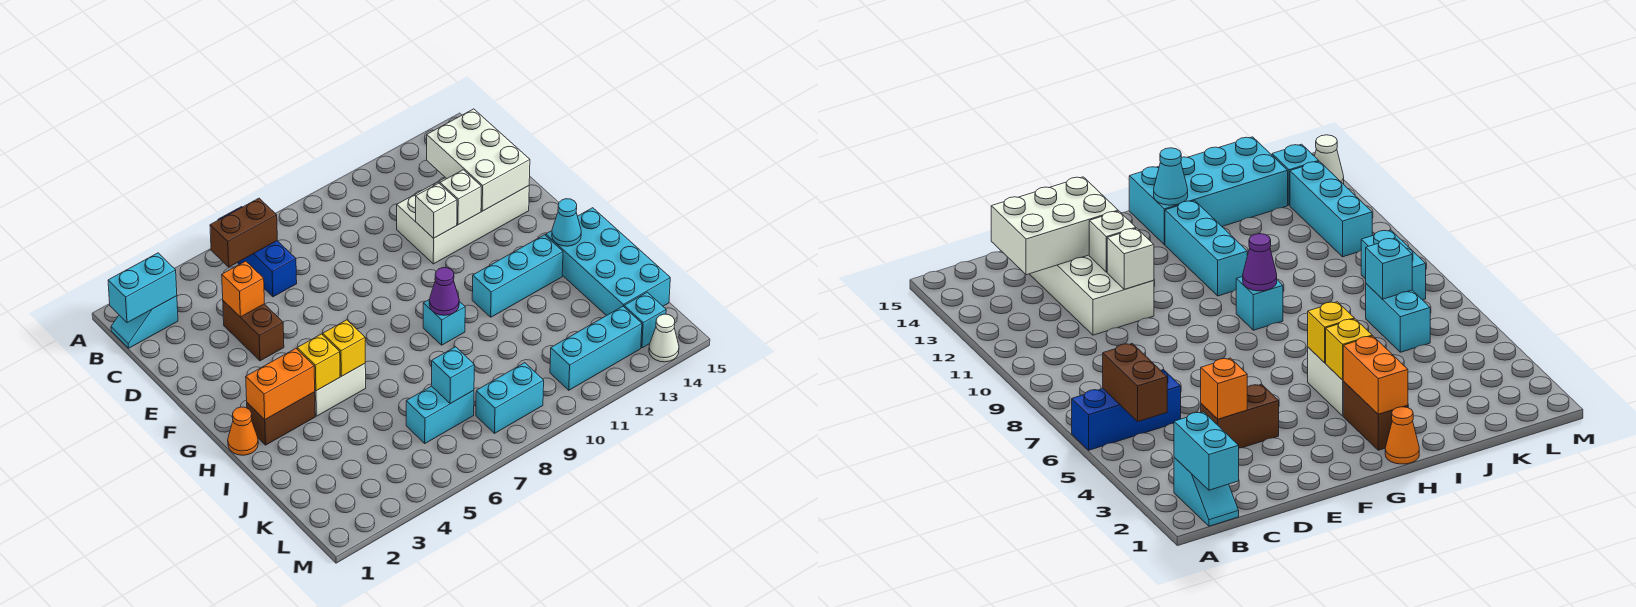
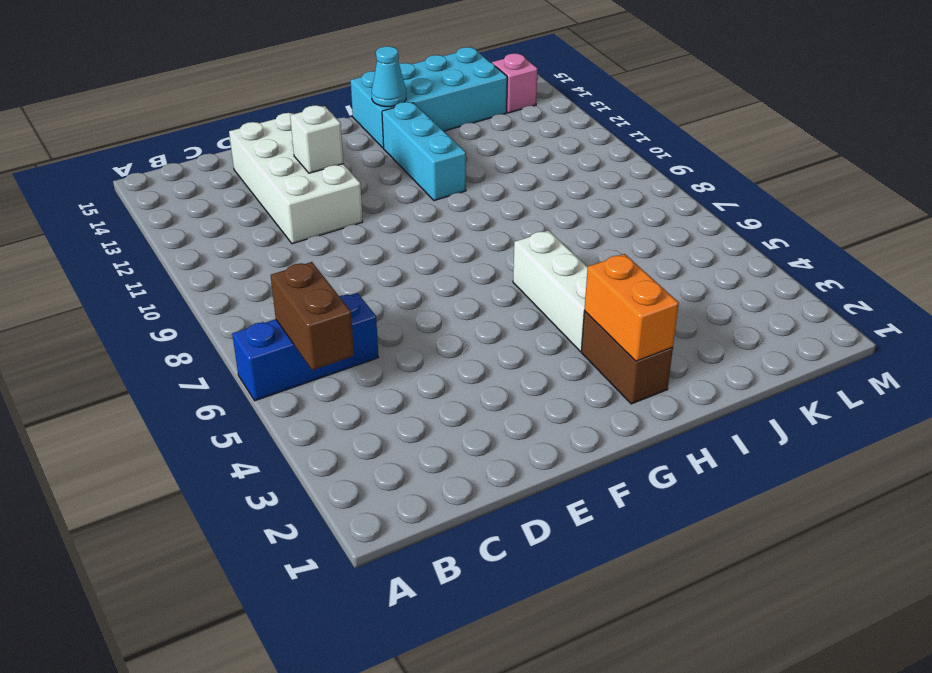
white 1x3 brick [513,231,588,351] -> white 1x2 brick [315,364,366,416]
pink 1x1 brick [492,53,538,113] -> cyan 1x1 brick [624,292,666,348]
none -> cyan 1x2 slope [111,296,178,348]
none -> brown 1x2 brick [223,301,284,361]
none -> orange 1x1 cone [228,407,258,455]

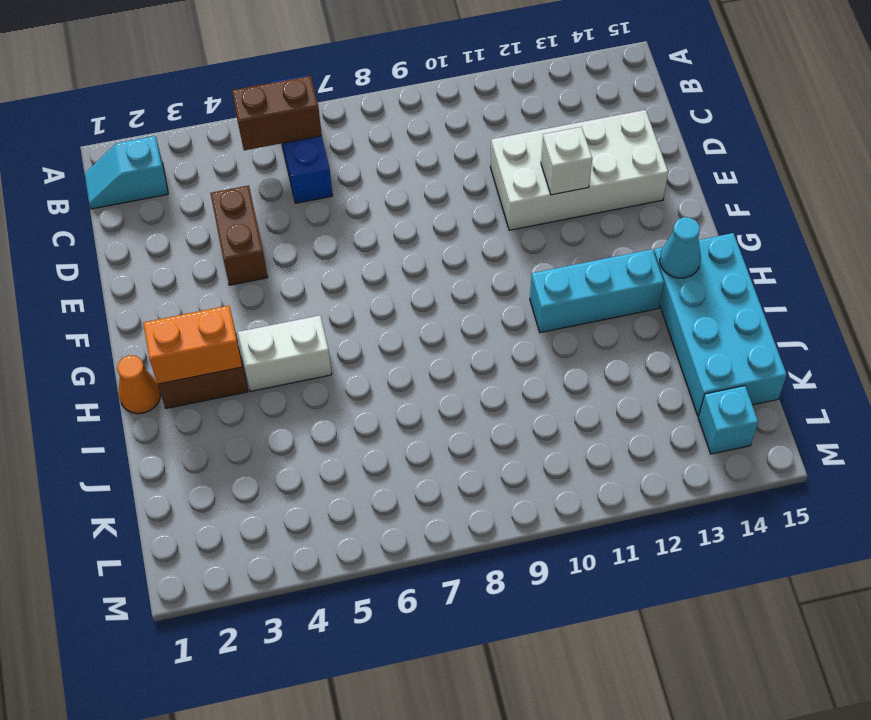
none -> cyan 1x1 brick [423,299,465,345]
none -> cyan 1x2 brick [406,386,474,443]
none -> cyan 1x2 brick [476,363,544,433]

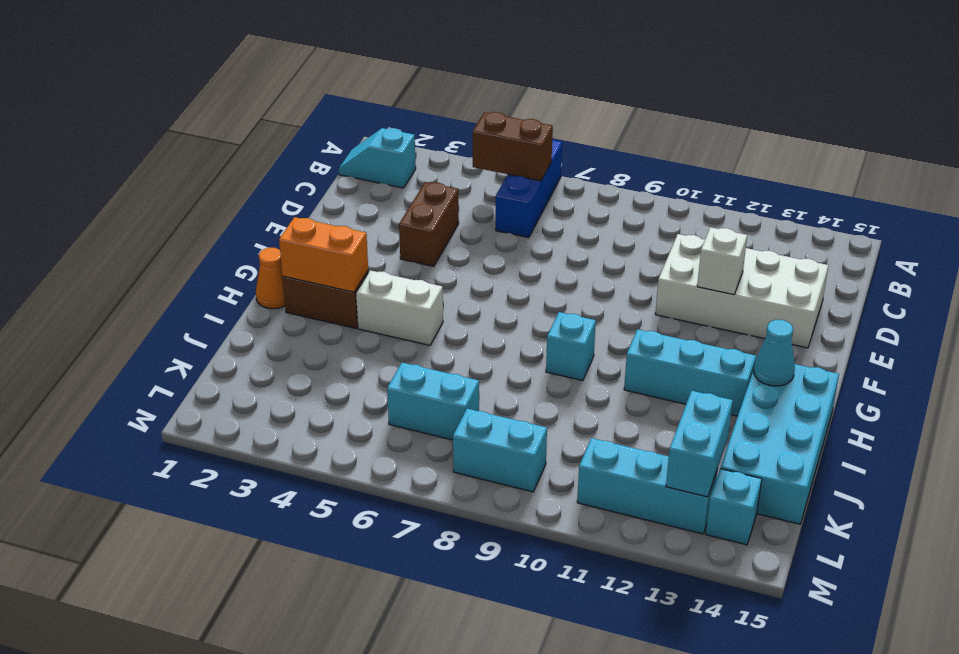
cyan 1x2 brick [666,391,733,497] -> cyan 1x2 brick turned to [108,253,177,323]
none -> white 1x1 cone [649,314,679,362]
none -> white 2x3 brick [427,109,530,211]
none -> orange 1x1 brick [222,261,264,317]

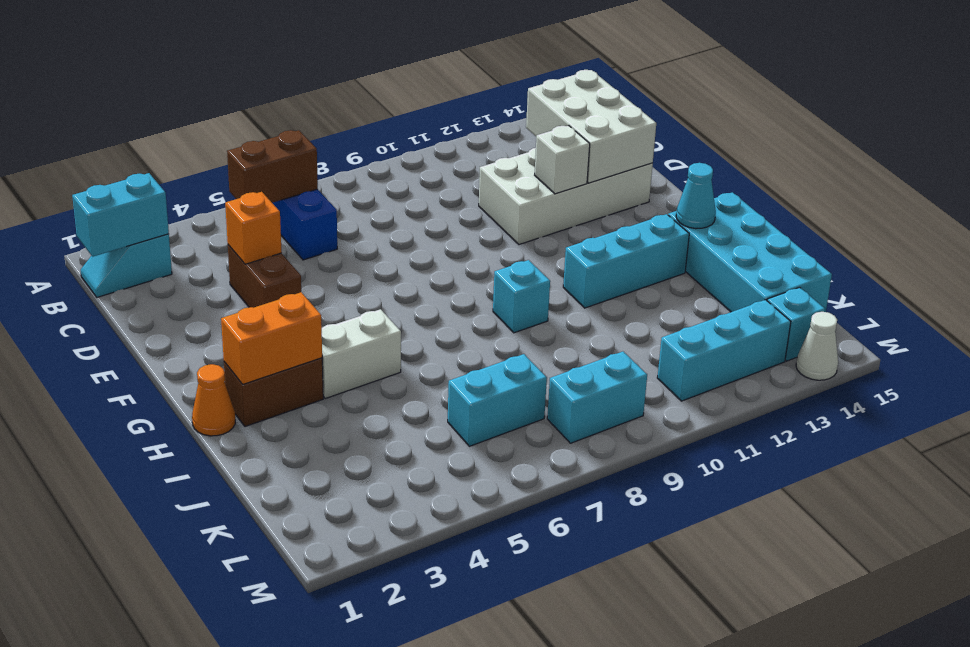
none -> white 1x1 brick [416,183,457,238]
none -> yellow 1x1 brick [297,334,340,391]
none -> yellow 1x1 brick [323,320,365,376]

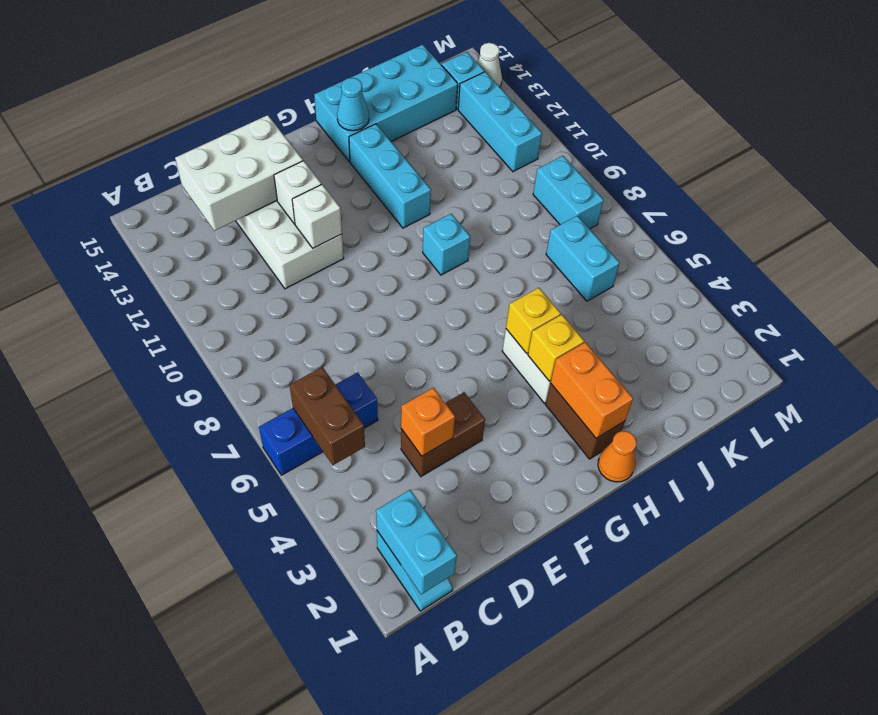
none -> purple 1x1 cone [429,268,459,315]
none -> cyan 1x1 brick [431,347,474,404]

